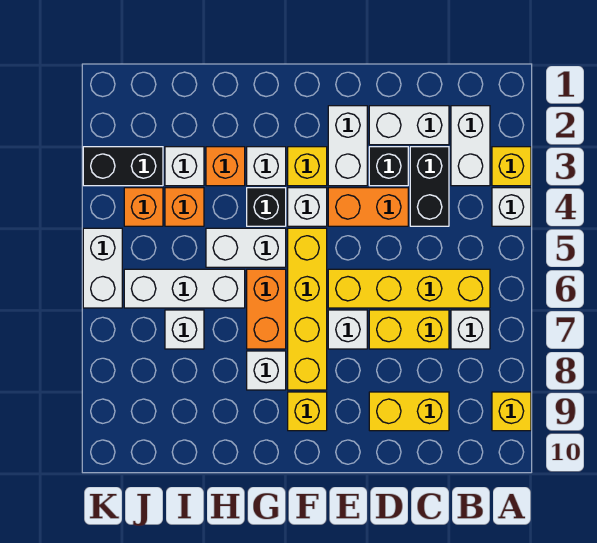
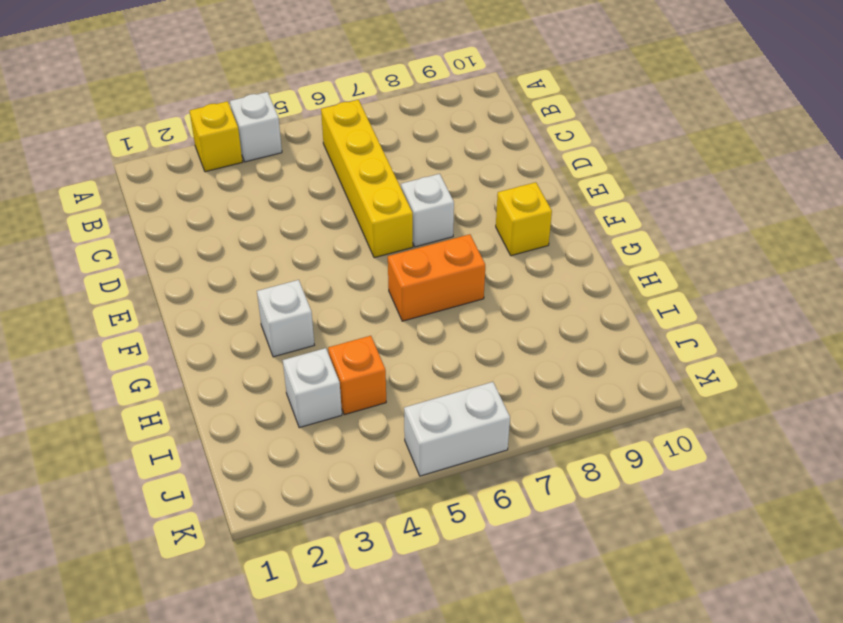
none -> yellow 1x1 brick [492,392,531,431]
none -> white 1x2 brick [451,106,490,186]
none -> white 1x1 brick [451,310,490,349]
none -> white 1x2 brick [369,106,449,145]

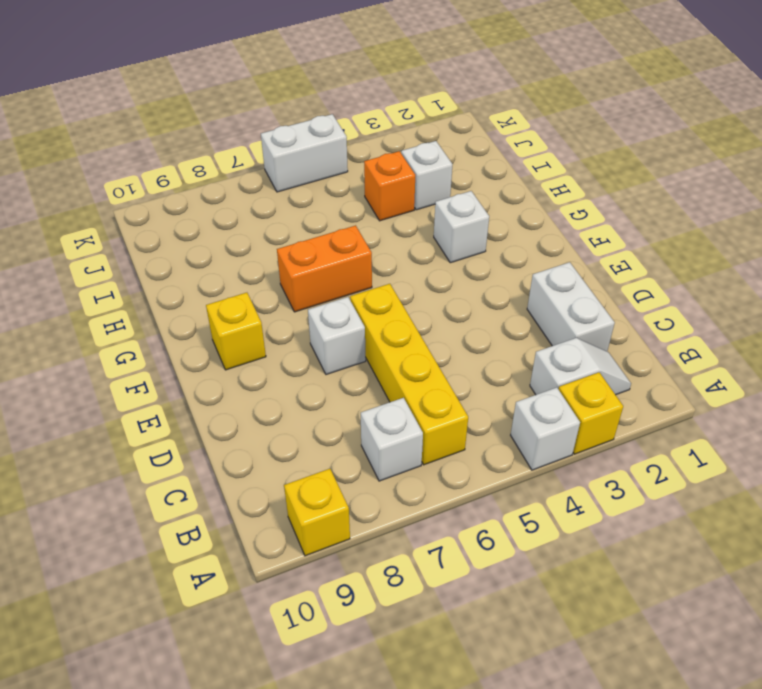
white 1x2 slope [530,338,631,395] -> white 1x2 brick [451,106,490,186]
none -> black 1x2 brick [410,147,449,226]
none -> yellow 1x2 brick [369,310,449,349]
none -> yellow 1x2 brick [369,392,449,431]
none -> black 1x1 brick [369,147,408,186]

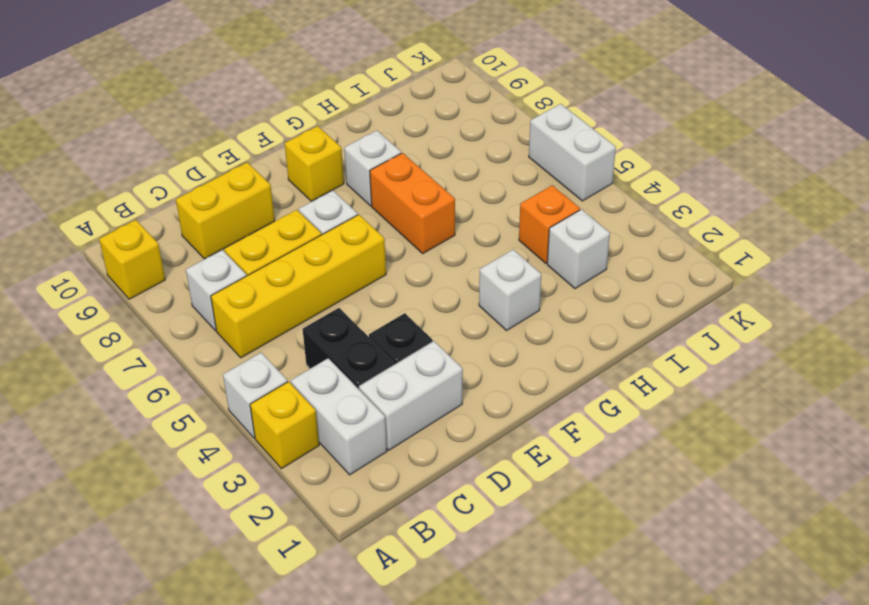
none -> orange 1x2 brick [328,188,408,226]
none -> white 1x2 brick [328,106,367,186]
none -> yellow 1x1 brick [288,147,327,186]
none -> white 1x1 brick [288,188,327,226]

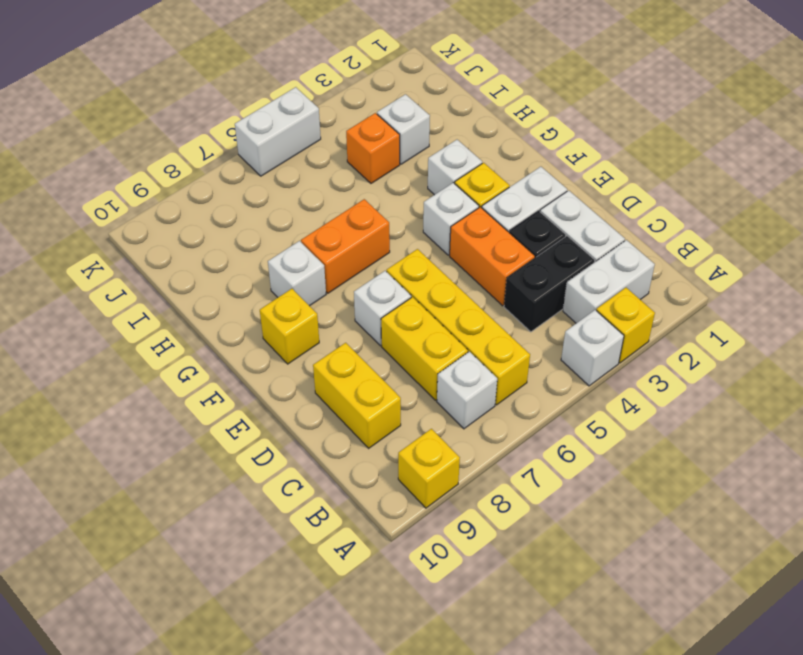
none -> yellow 1x4 brick [288,228,327,390]
none -> black 1x1 brick [247,188,286,226]
none -> white 1x2 brick [206,228,286,267]
none -> orange 1x1 brick [206,147,245,186]

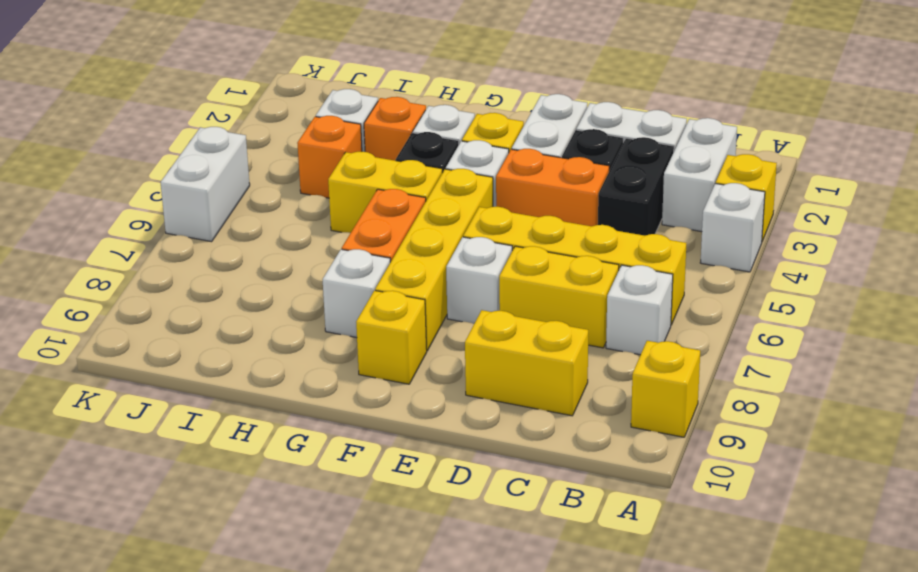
yellow 1x2 brick [328,152,443,233] -> white 1x2 brick [206,228,286,267]
none -> white 1x3 brick [124,269,245,308]
none -> white 1x1 brick [165,310,204,349]
none -> black 1x2 brick [83,147,163,186]
none -> orange 1x1 brick [124,188,163,226]

